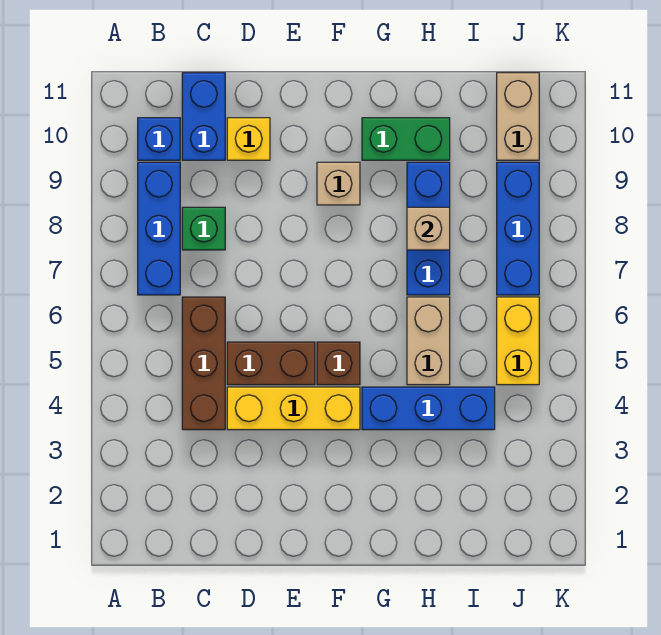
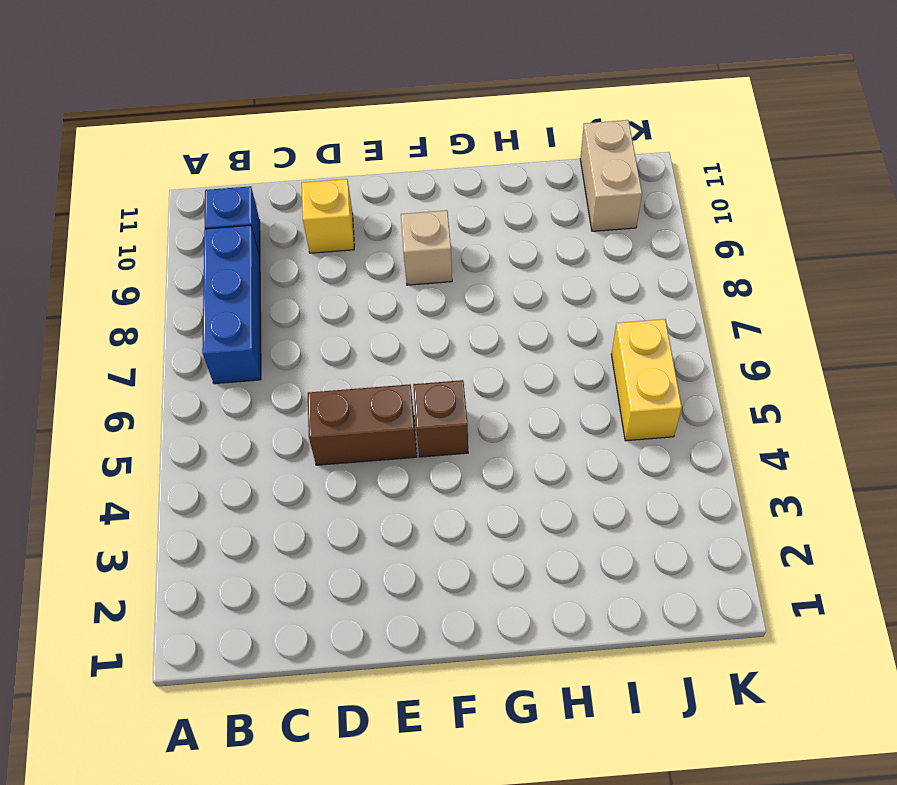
none -> brown 1x3 brick [182,297,225,430]
none -> green 1x1 brick [182,207,225,250]
none -> blue 1x2 brick [182,73,225,160]

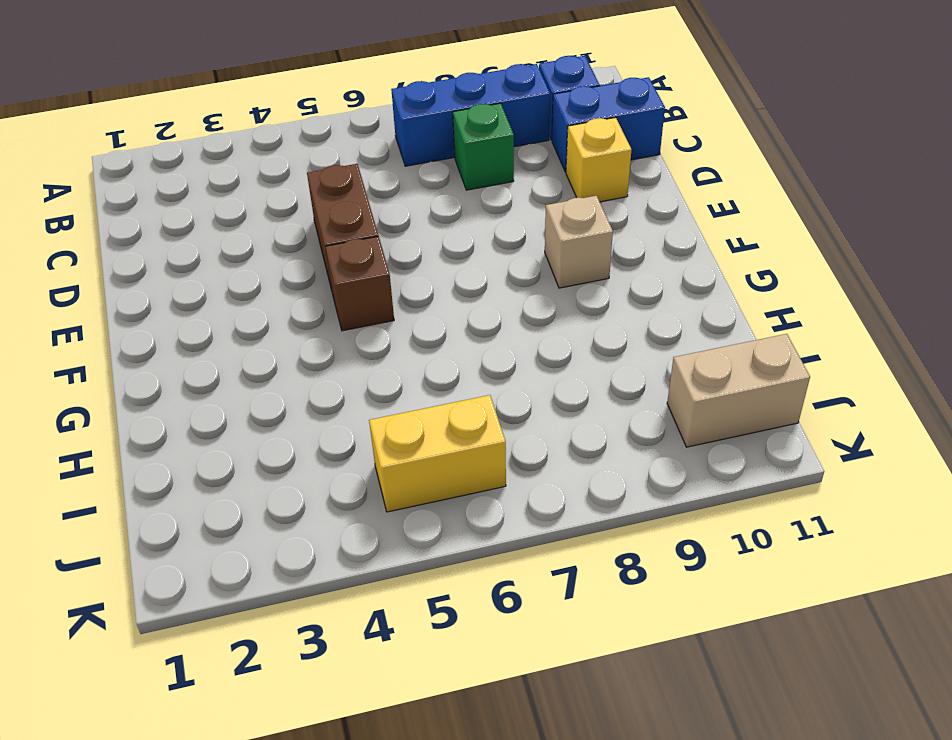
none -> brown 1x3 brick [182,297,225,430]
none -> yellow 1x3 brick [227,387,360,430]
none -> blue 1x3 brick [362,387,495,430]

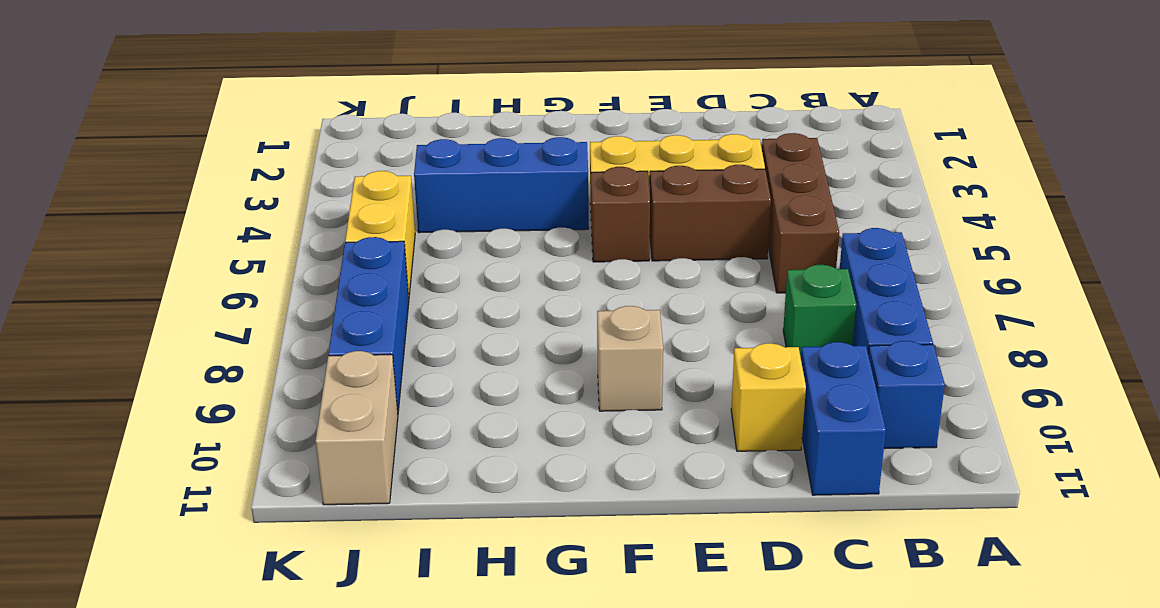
none -> green 1x2 brick [362,118,450,160]
none -> tan 1x2 brick [407,297,450,385]
none -> blue 1x3 brick [407,162,450,295]

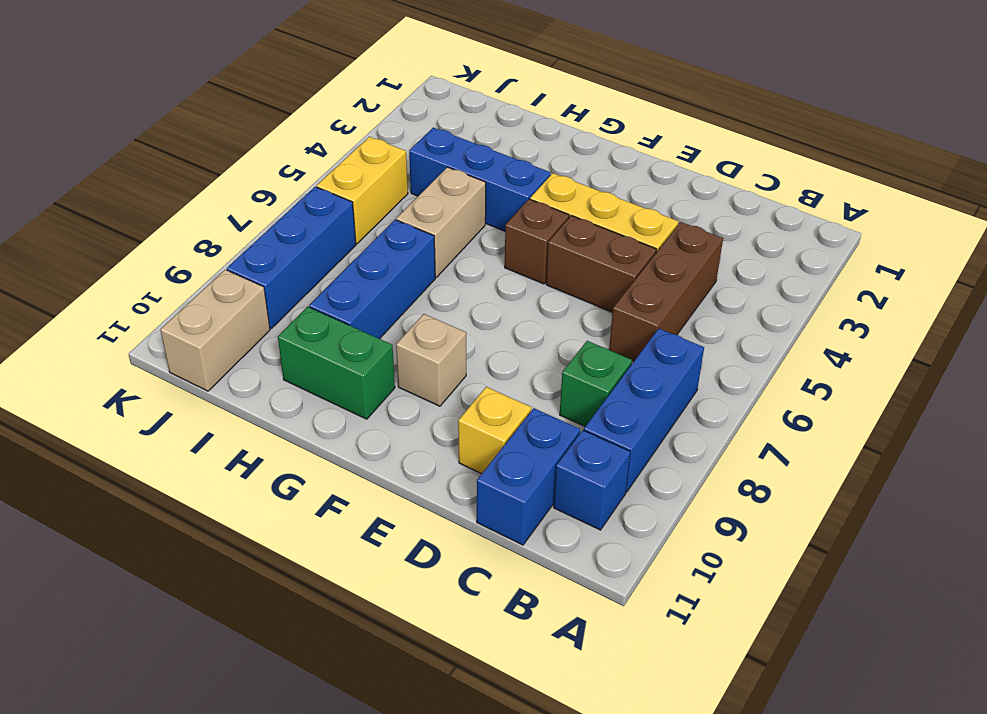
none -> tan 1x1 brick [407,207,450,250]

